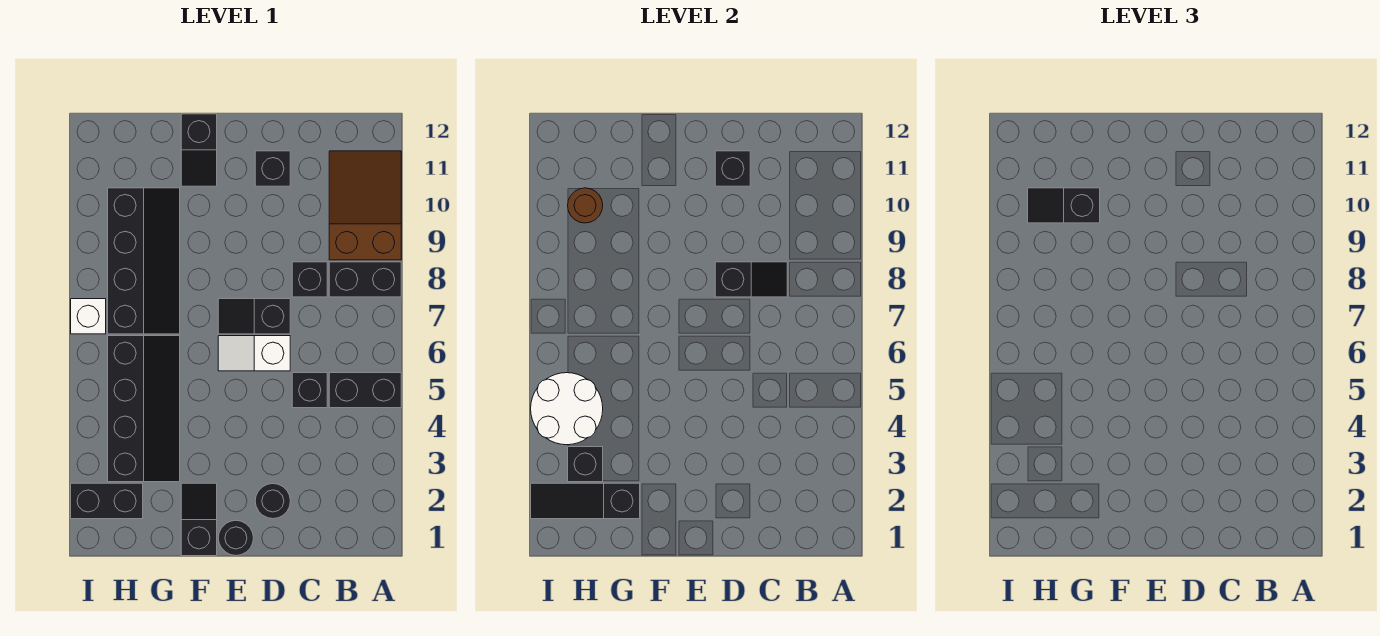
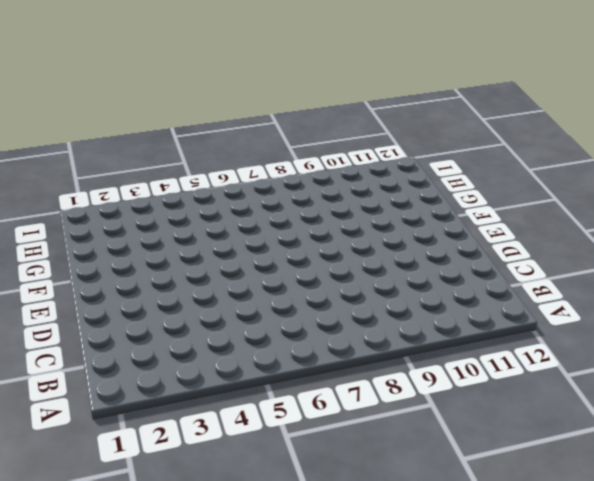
none -> black 1x2 brick [329,373,401,408]
none -> black 1x2 brick [329,262,401,297]
none -> brown 2x3 slope [329,151,401,260]

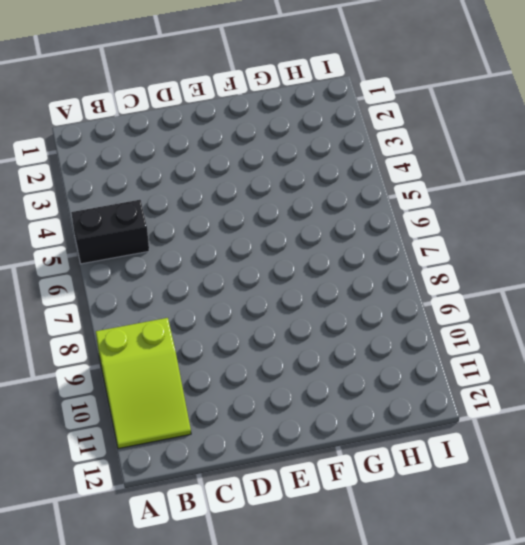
lime 2x3 slope [96,318,191,449] -> brown 2x3 slope [329,151,401,260]
none -> black 1x2 brick [329,262,401,297]
none -> black 1x1 brick [292,373,327,408]
none -> black 1x1 brick [292,262,327,297]

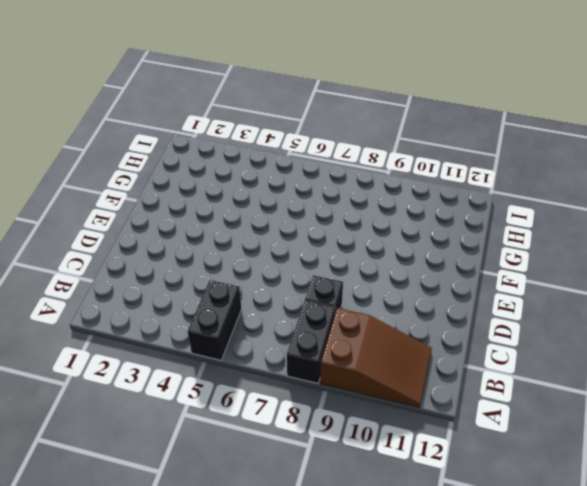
none -> black 1x1 brick [292,373,327,408]
none -> black 1x1 round brick [255,484,290,519]
none -> white 1x2 slope [218,336,290,371]

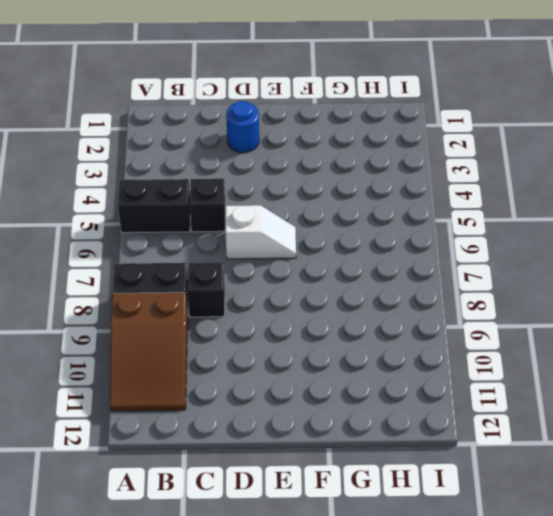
blue 1x1 round brick [226,101,259,153] -> black 1x1 round brick [255,484,290,519]
none -> black 1x2 slope [218,299,290,334]
none -> black 1x1 brick [255,151,290,186]
none -> black 1x1 round brick [218,520,253,556]

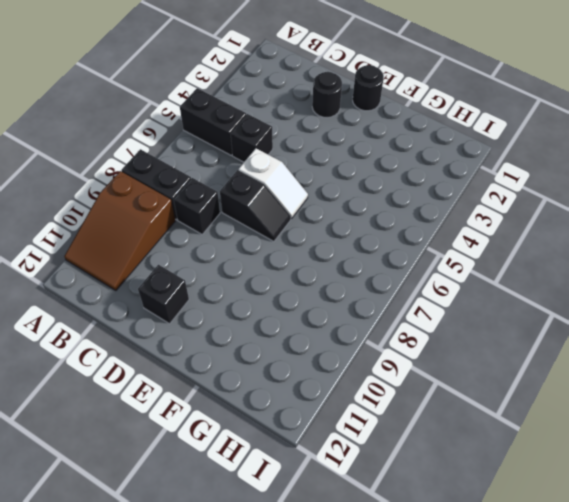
none -> black 1x2 slope [181,483,217,556]
none -> black 1x2 slope [181,114,217,186]
none -> black 2x4 slope [108,336,180,482]

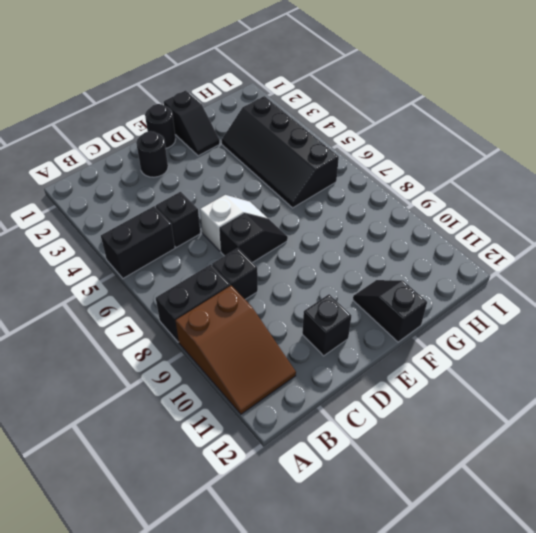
none -> black 2x4 slope [108,188,180,334]
none -> black 1x2 brick [71,483,143,519]
none -> white 1x1 brick [71,299,106,334]

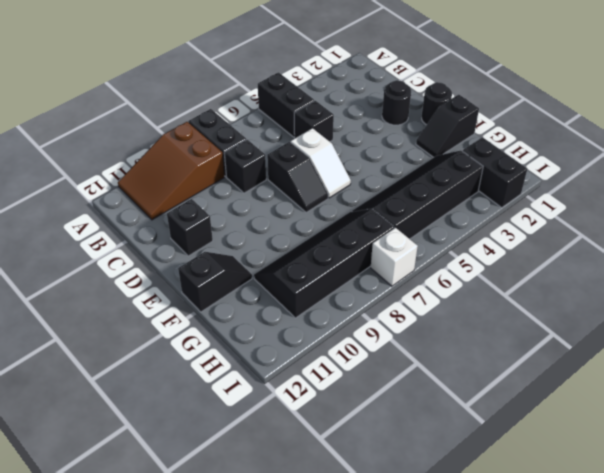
none -> black 1x2 slope [715,262,787,297]
none -> black 1x1 brick [715,151,750,186]
none -> black 1x3 slope [531,483,640,519]

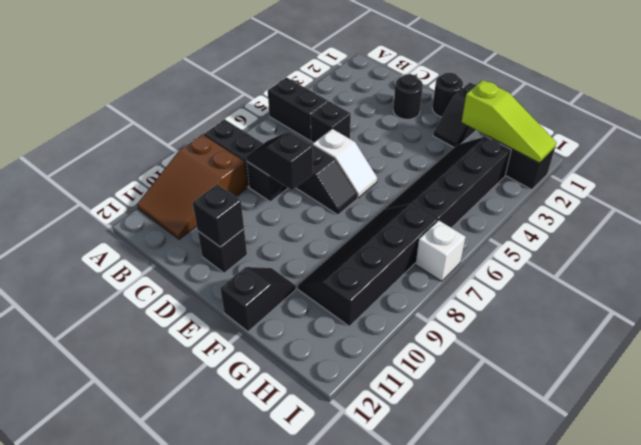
lime 1x3 slope [462,80,557,163] -> black 1x3 slope [531,483,640,519]
none -> black 1x1 brick [568,447,603,482]
none -> white 2x2 round brick [531,373,603,445]
none -> brown 1x1 round brick [568,188,603,223]

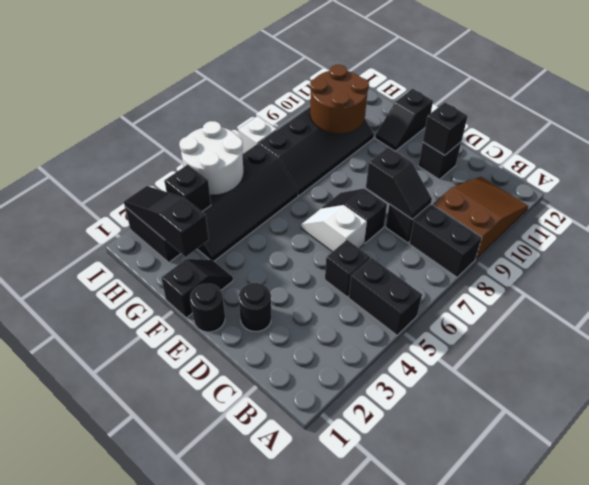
brown 2x2 round brick [310,65,369,133] -> brown 1x1 round brick [568,188,603,223]
none -> black 1x2 slope [1028,188,1100,223]

